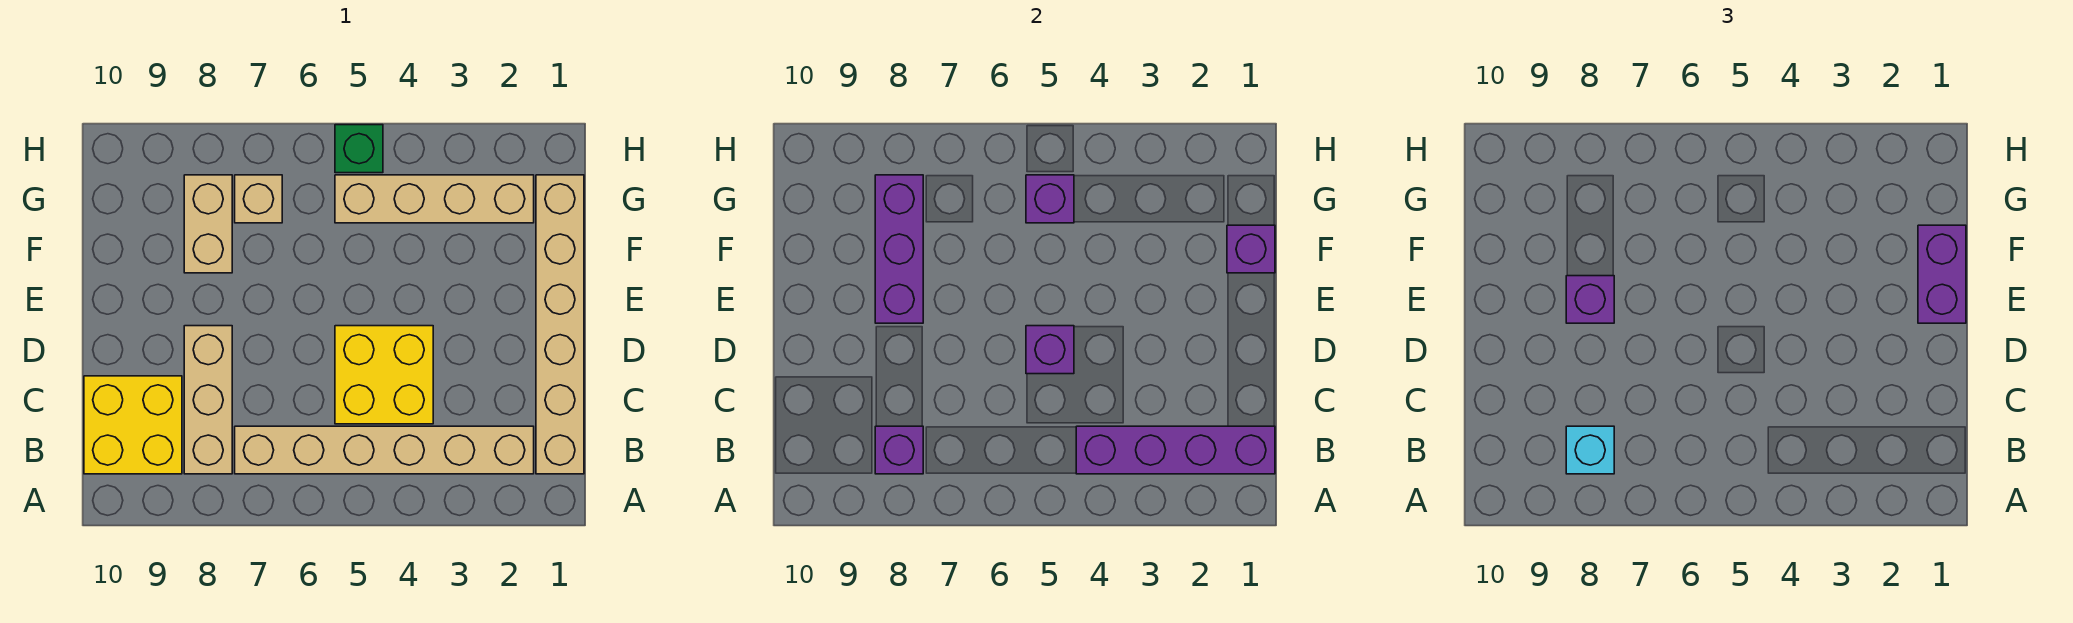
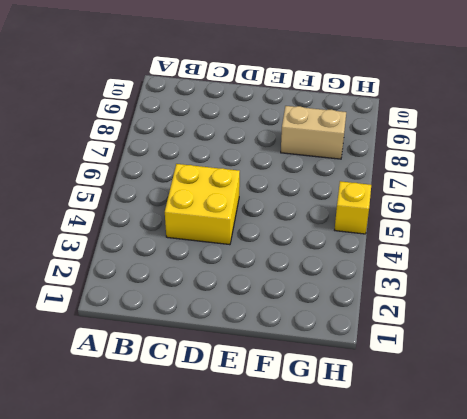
yellow 1x1 brick [335,181,371,234] -> green 1x1 brick [335,125,383,173]
none -> tan 1x6 brick [536,175,584,474]
none -> tan 1x6 brick [235,426,534,474]
none -> tan 1x3 brick [184,326,232,474]

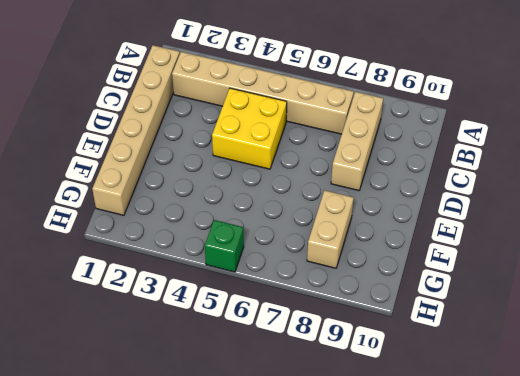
none -> yellow 2x2 brick [84,376,182,474]
none -> tan 1x4 brick [335,175,534,223]
none -> tan 1x1 brick [235,175,282,223]

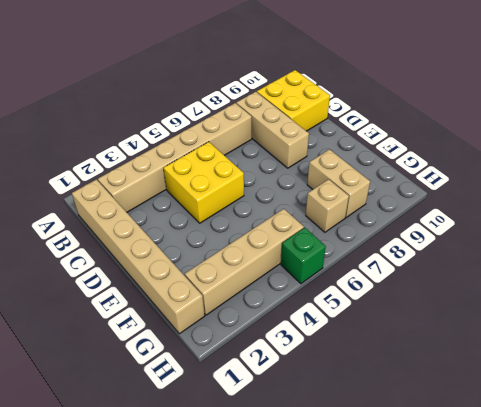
none -> purple 1x4 brick [1076,426,1275,474]
none -> purple 1x1 brick [875,426,923,474]
none -> purple 1x1 brick [1026,326,1074,374]

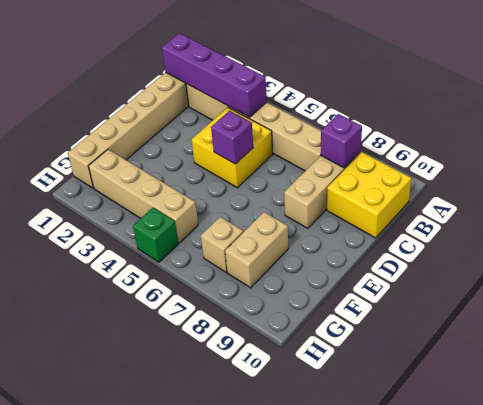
none -> purple 1x3 brick [875,175,923,323]
none -> purple 1x1 brick [1227,225,1275,273]
none -> purple 1x1 brick [1026,175,1074,223]

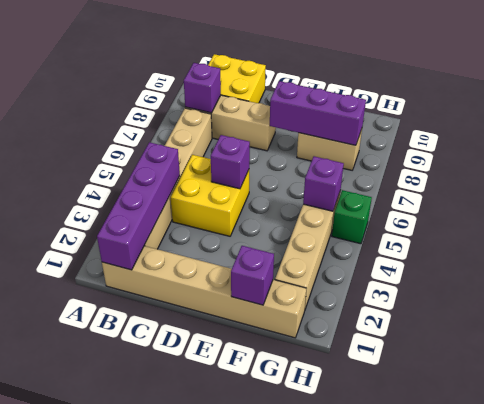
none -> tan 1x1 brick [235,175,282,223]
none -> cyan 1x1 brick [1566,426,1614,474]
none -> purple 1x2 brick [1918,225,1966,323]

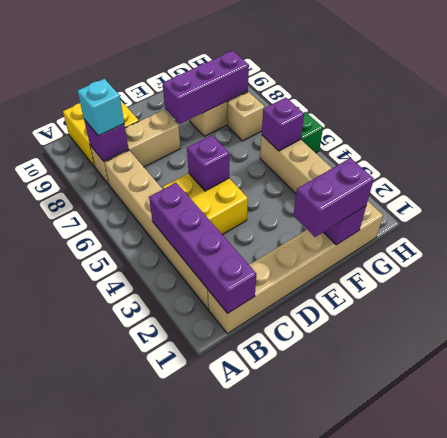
none -> purple 1x1 brick [1566,276,1614,323]

